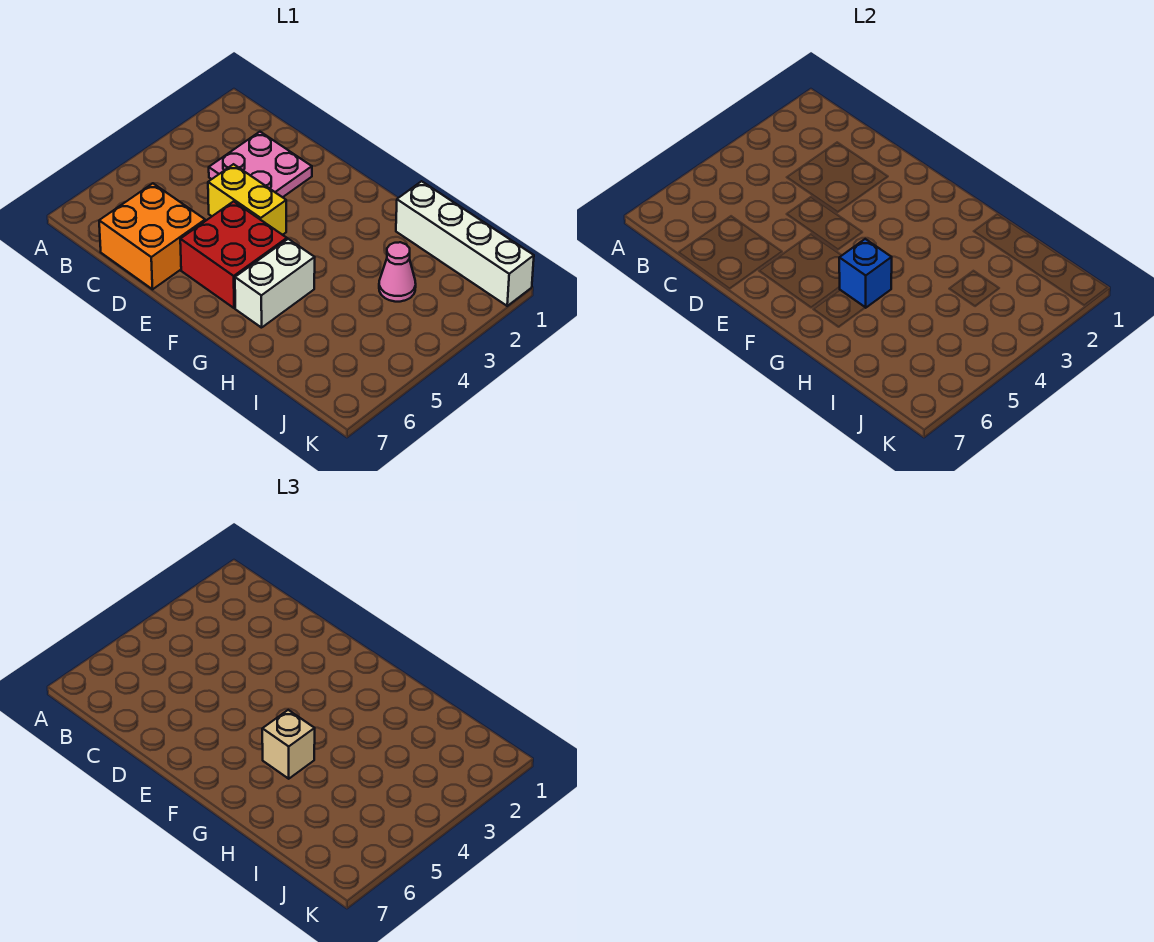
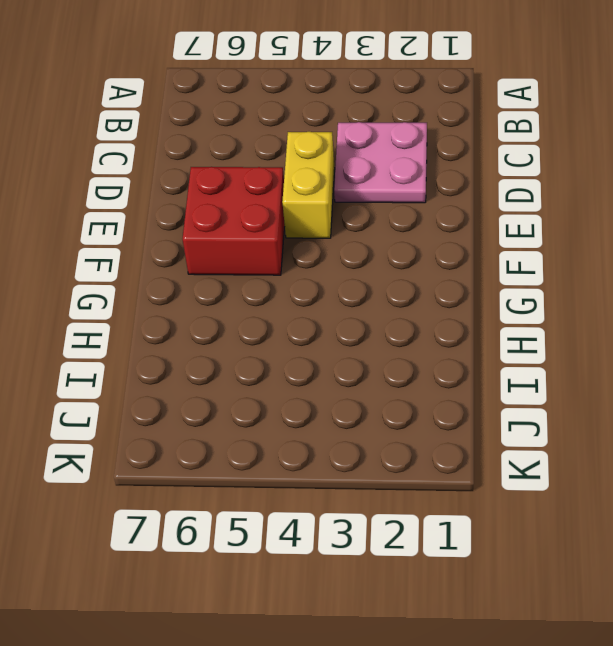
none -> orange 2x2 brick [99,183,205,289]
none -> white 1x2 brick [235,239,315,328]

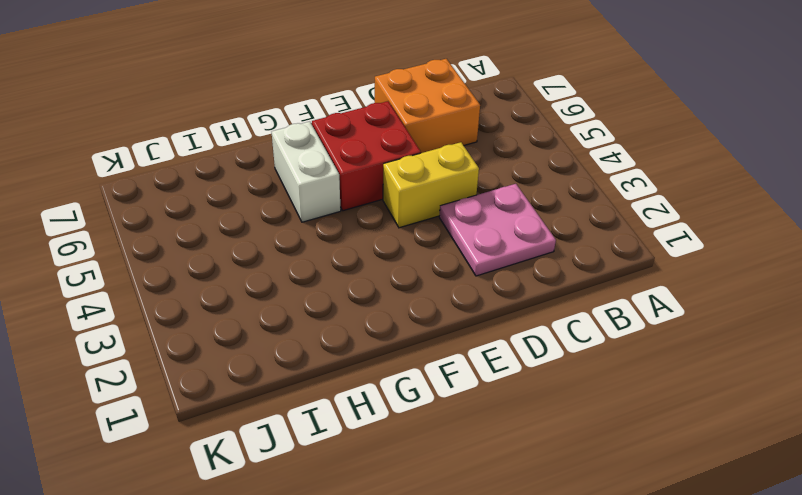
none -> white 1x4 brick [396,181,534,306]
none -> pink 1x1 cone [379,242,416,302]

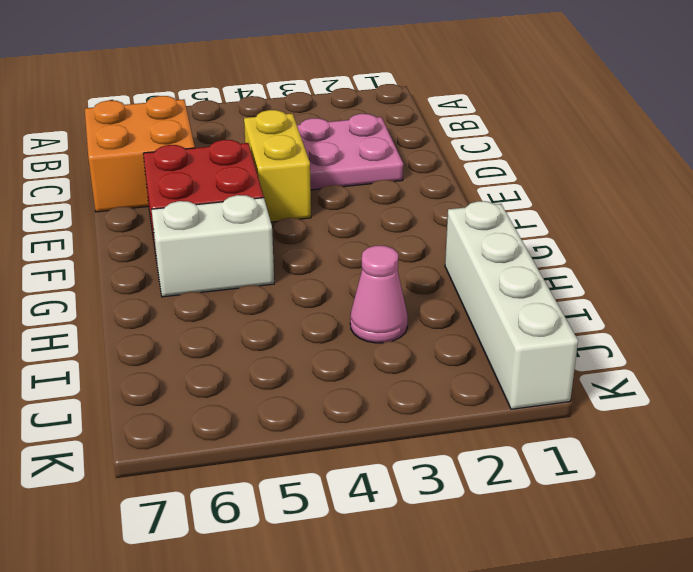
none -> blue 1x1 brick [839,239,892,308]
none -> tan 1x1 brick [262,710,315,779]

